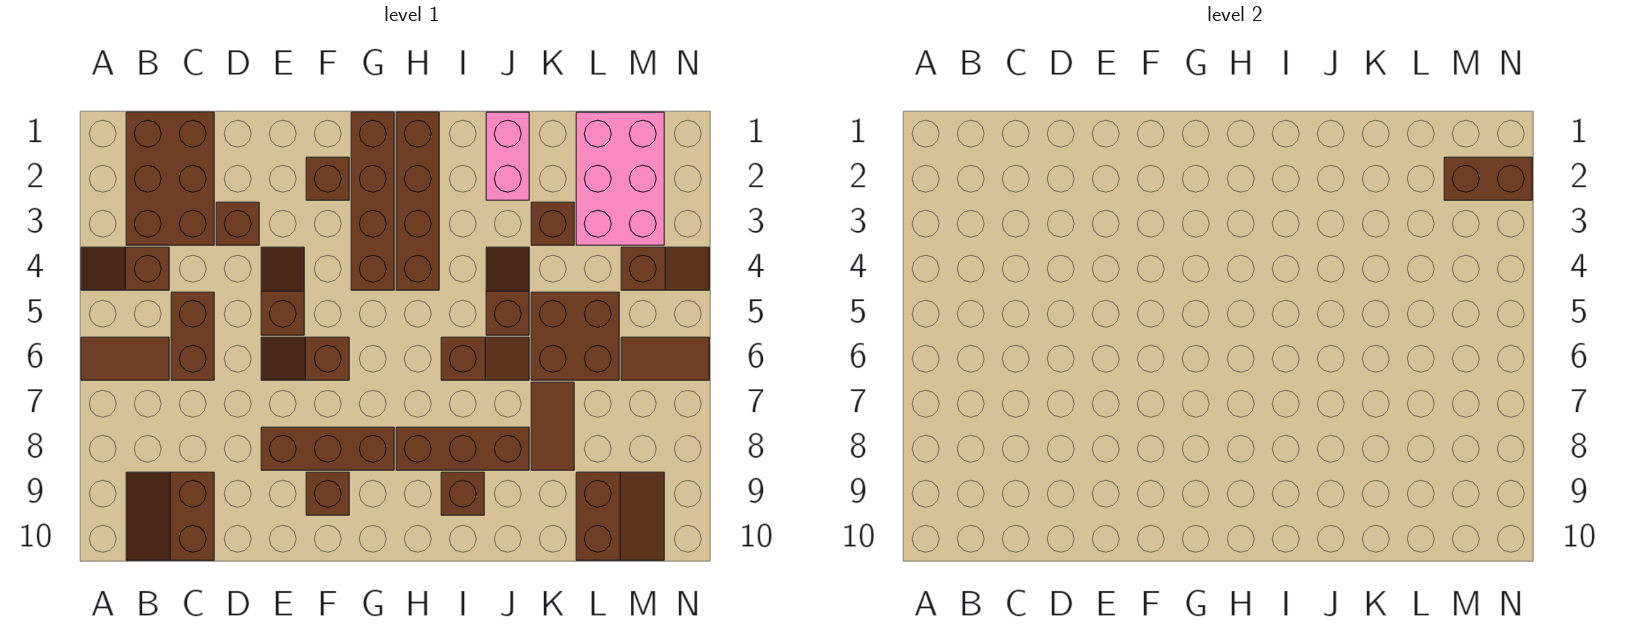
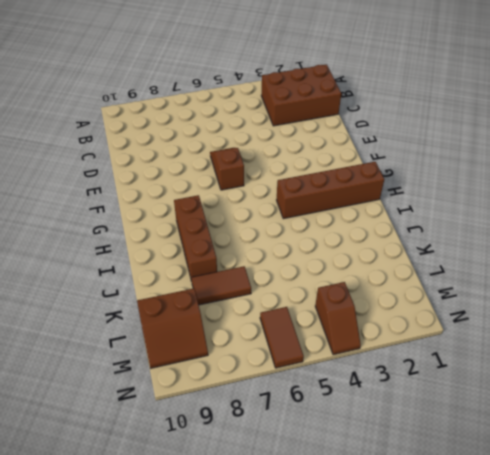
none -> brown 1x2 slope [81,247,169,290]
none -> brown 1x2 tile [81,337,169,380]
none -> brown 2x2 slope [126,472,214,560]

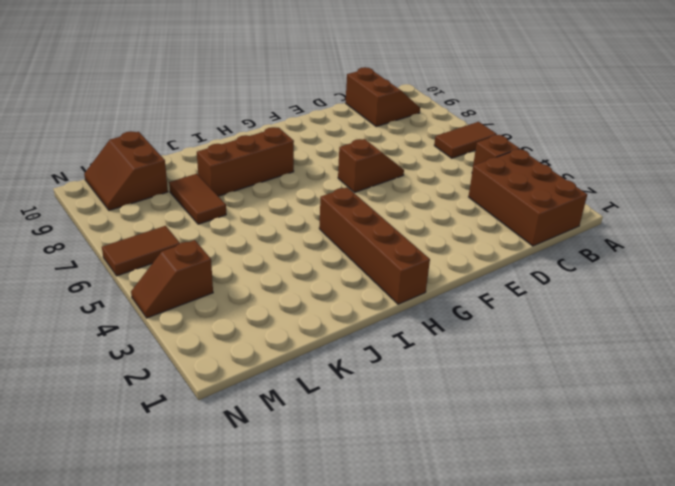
none -> brown 1x2 brick [171,292,214,380]
none -> brown 1x1 brick [216,202,259,245]
none -> brown 1x2 slope [261,247,304,335]

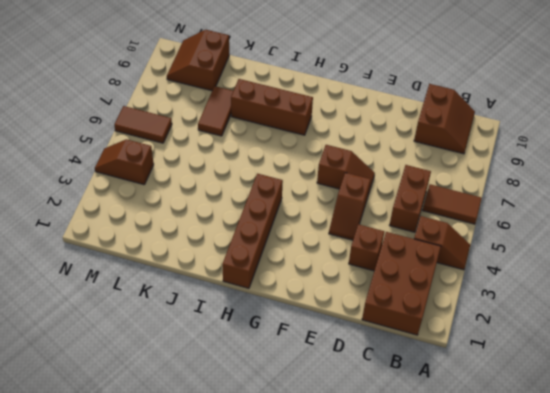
none -> brown 1x3 brick [261,427,394,470]
none -> brown 1x1 brick [306,157,349,200]
none -> brown 1x1 brick [306,472,349,515]

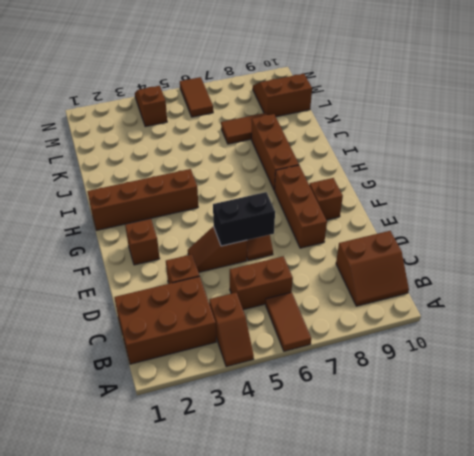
black 1x2 brick [213,192,275,246] -> none
none -> brown 1x4 brick [351,112,394,290]
none -> brown 1x2 slope [441,337,529,380]
none -> brown 1x1 brick [441,472,484,515]

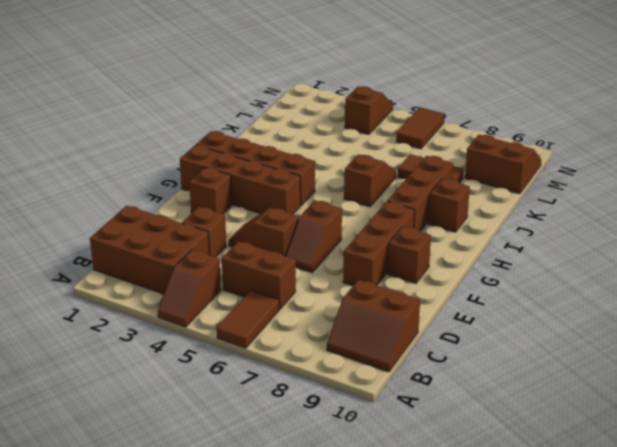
none -> pink 1x2 brick [486,112,529,200]
none -> brown 1x2 slope [486,247,529,335]
none -> brown 1x1 brick [531,202,574,245]

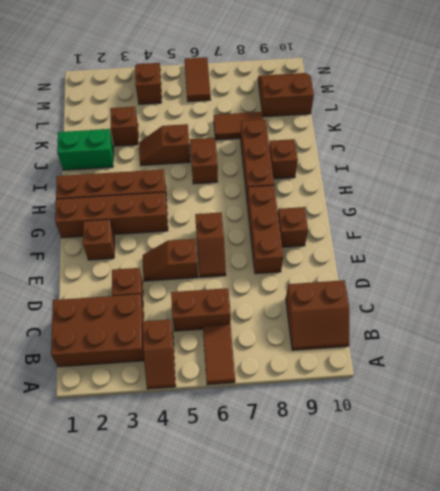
green 1x2 brick [57,129,113,170] -> pink 1x2 brick [486,112,529,200]
none -> brown 2x2 brick [531,292,619,380]
none -> pink 2x3 brick [576,112,664,245]
none -> brown 1x2 brick [1444,157,1532,200]

